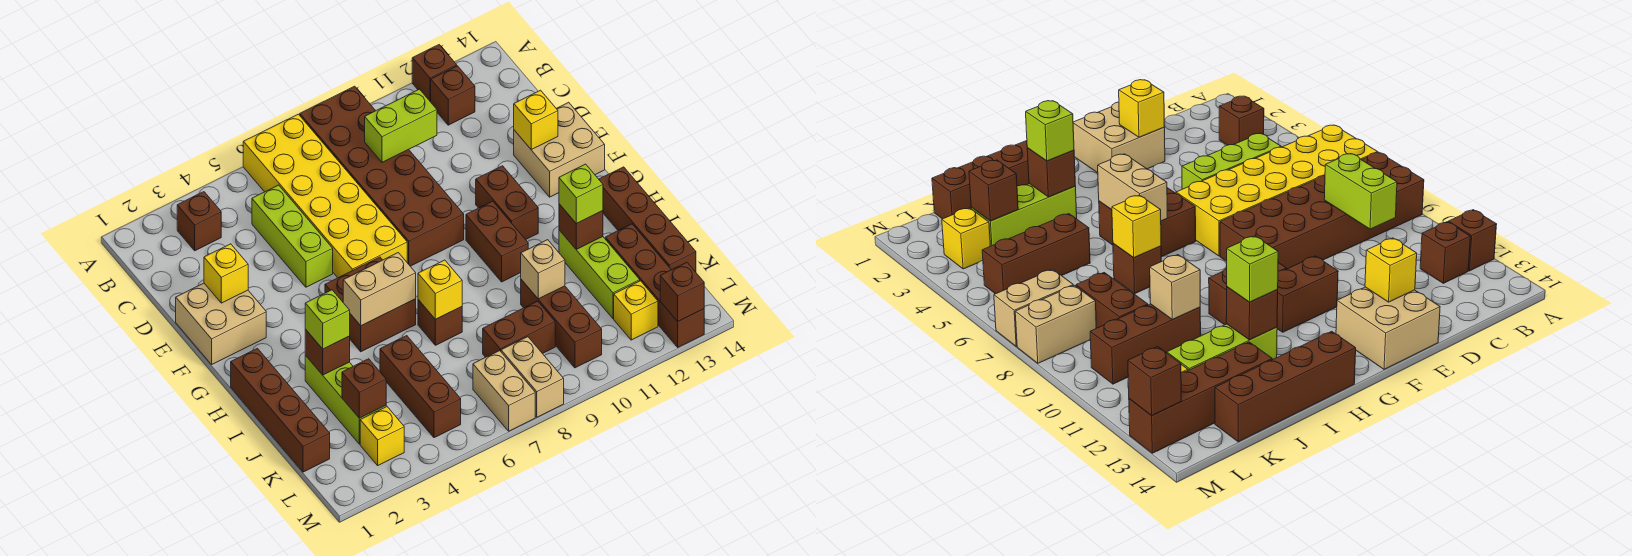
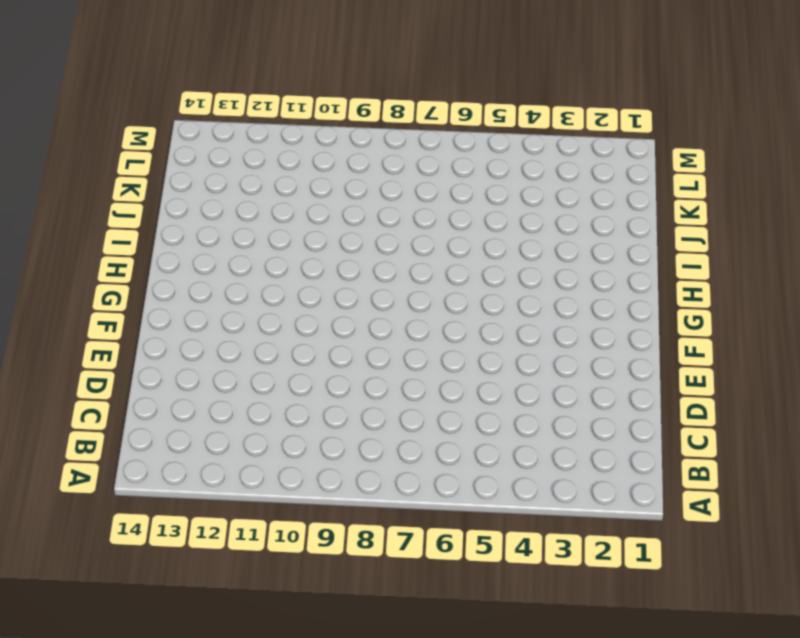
none -> yellow 2x6 brick [243,114,407,278]
none -> brown 2x6 brick [300,86,464,266]
none -> brown 1x1 brick [412,45,457,102]
none -> brown 1x1 brick [177,192,221,251]

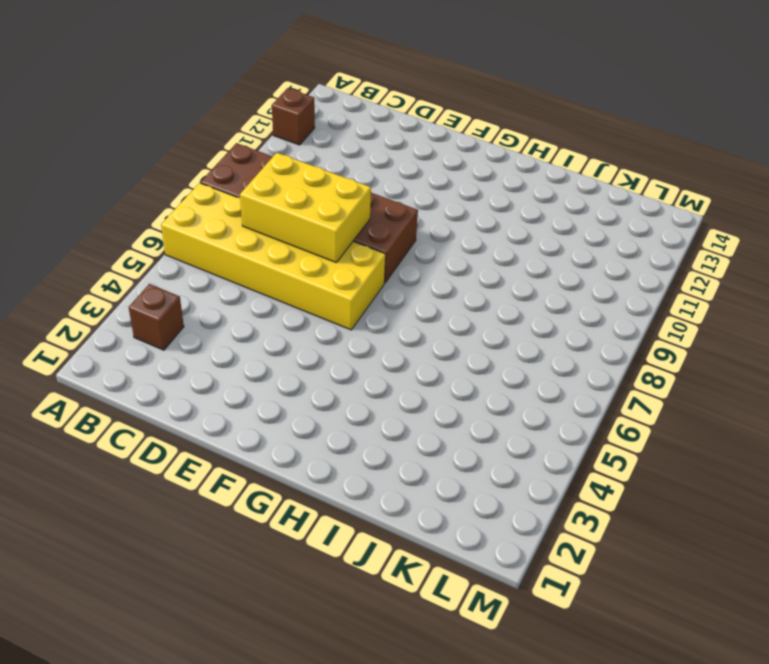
yellow 2x3 brick [240,153,371,263] -> none
none -> brown 1x1 brick [431,66,475,125]
none -> lime 1x3 brick [252,185,333,287]
none -> tan 2x2 brick [176,283,266,364]
none -> tan 2x2 brick [514,102,605,197]

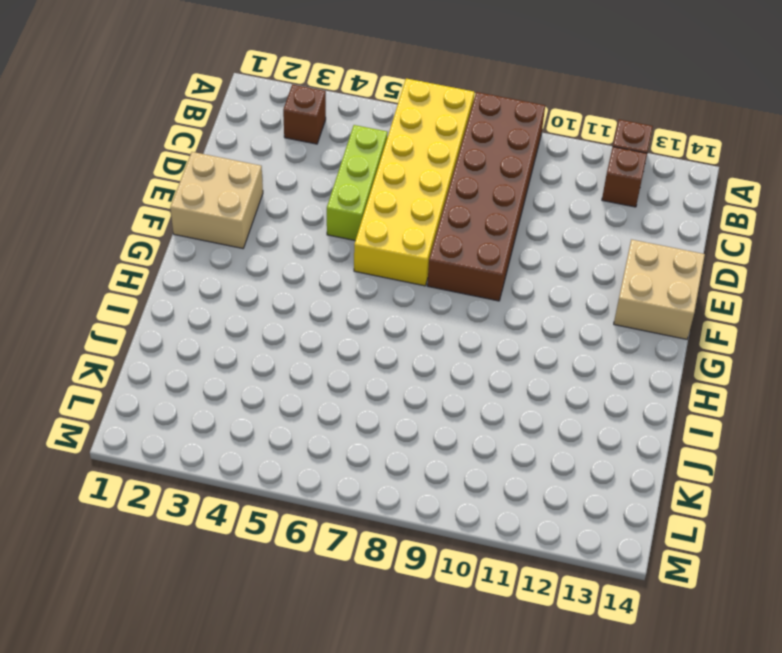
none -> brown 1x2 brick [476,166,538,240]
none -> brown 2x2 brick [325,257,416,352]
none -> brown 1x2 brick [466,201,528,282]
none -> brown 1x4 brick [231,348,330,472]

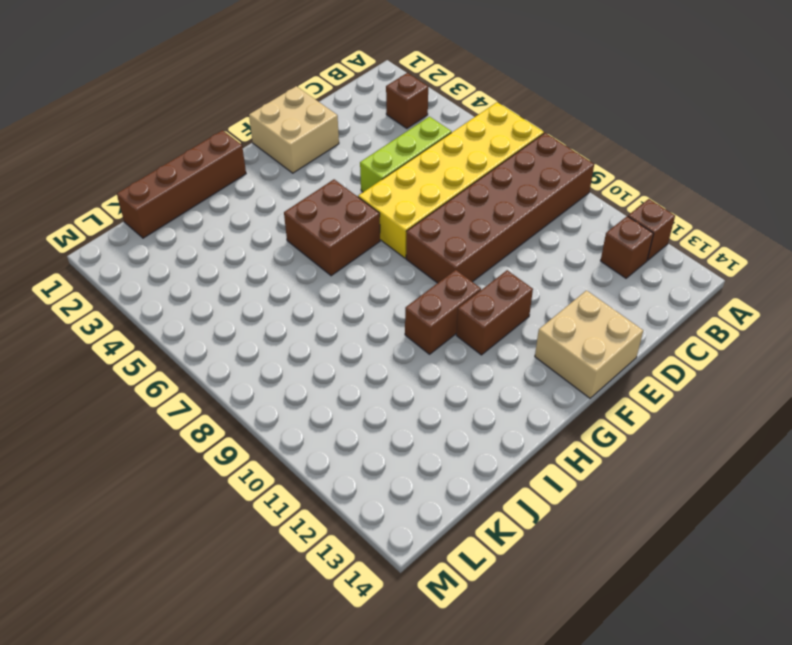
none -> brown 1x4 brick [599,167,696,272]
none -> lime 1x3 brick [305,355,386,444]
none -> brown 1x1 brick [418,300,462,345]
none -> lime 1x3 brick [559,230,640,318]

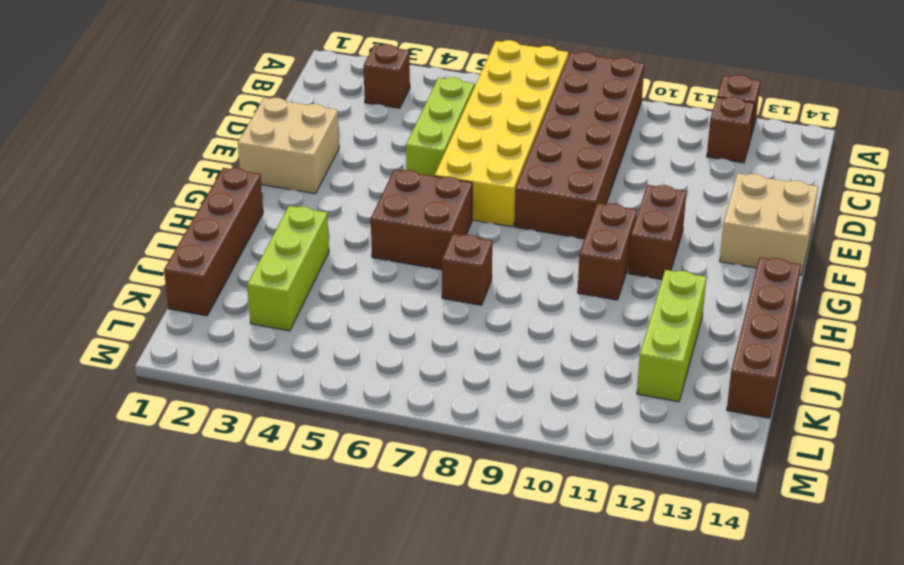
none -> brown 1x3 brick [380,336,461,438]
none -> brown 1x3 brick [521,279,602,368]
none -> brown 1x4 brick [605,224,704,347]
none -> brown 1x2 brick [483,301,555,357]

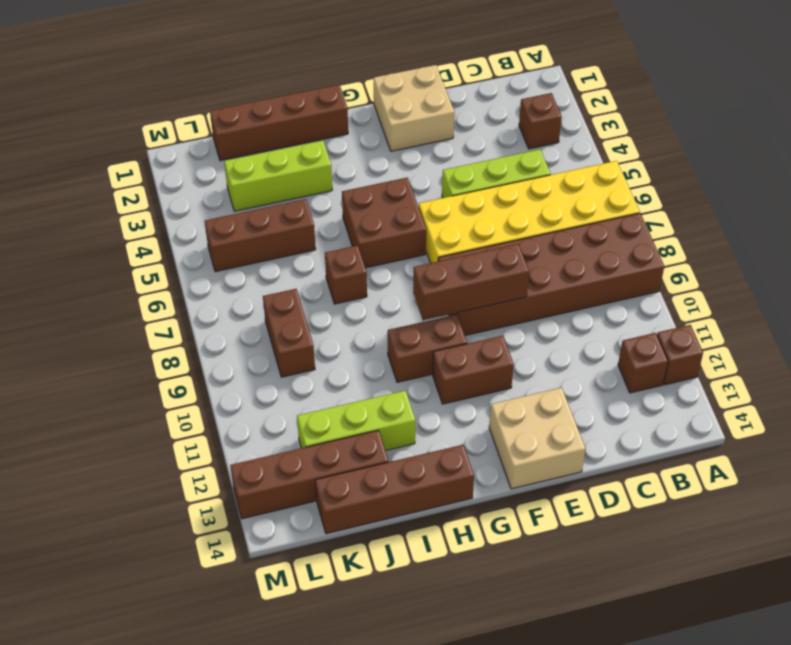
brown 1x3 brick [413,244,529,320] -> brown 1x3 brick moved to [521,279,602,368]
none -> yellow 1x1 brick [360,406,404,465]
none -> tan 1x2 brick [473,351,535,431]
none -> tan 1x2 brick [501,337,564,417]
none -> yellow 1x1 brick [614,281,658,340]

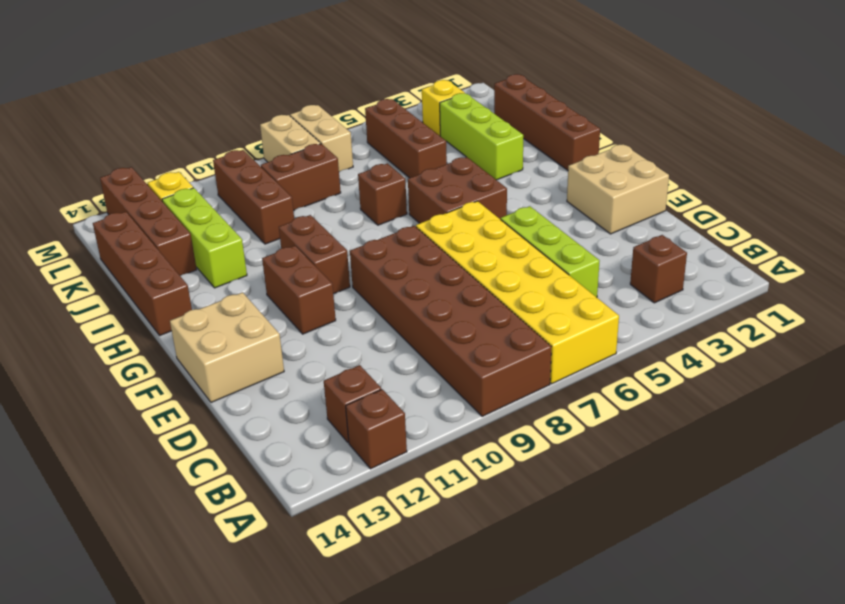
none -> lime 1x2 brick [365,89,437,162]
none -> yellow 1x1 brick [204,244,248,303]
none -> yellow 1x1 brick [514,90,558,149]
none -> tan 1x2 brick [343,253,416,326]

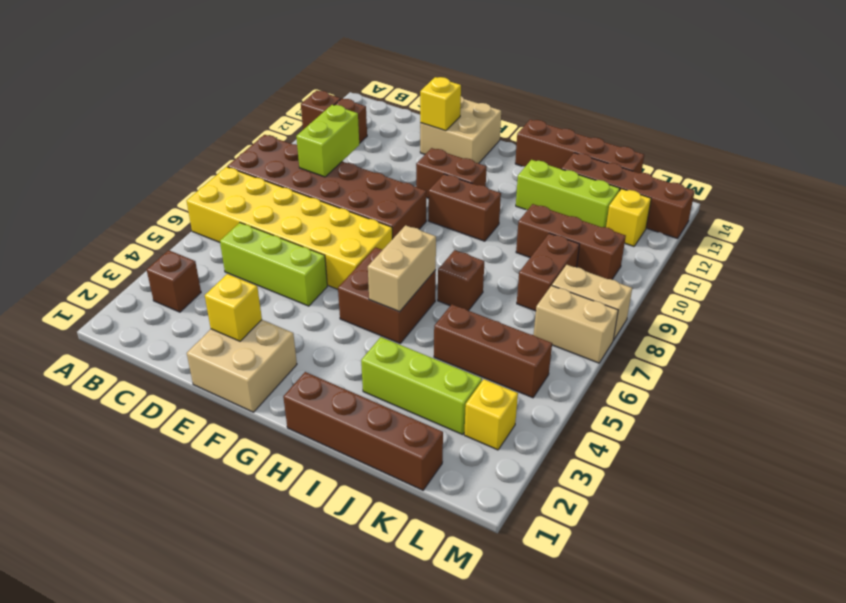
none -> brown 1x1 brick [305,329,350,375]
none -> yellow 1x1 brick [418,260,462,319]
none -> brown 1x1 brick [559,204,603,250]
none -> tan 1x1 brick [521,240,565,299]

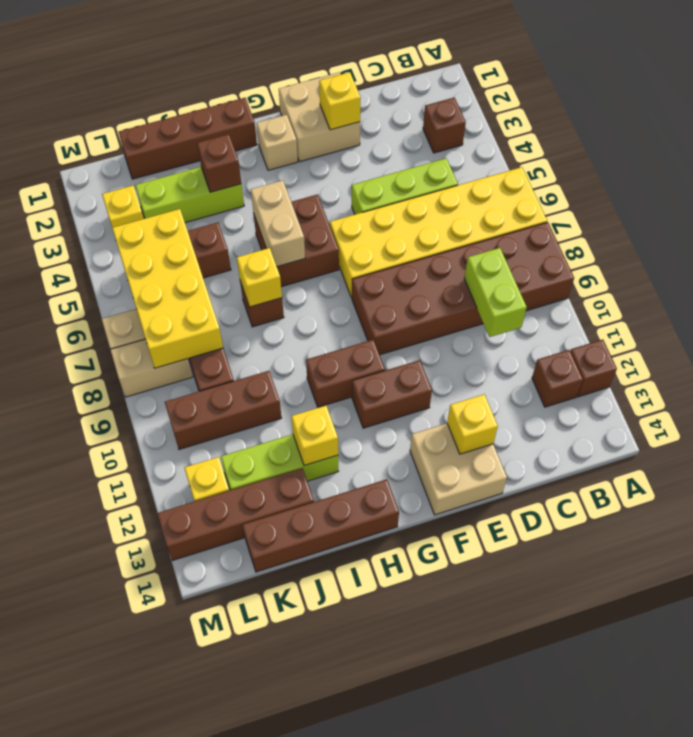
tan 1x1 brick [257,115,298,170] -> tan 1x1 brick moved to [521,240,565,299]
yellow 1x1 brick [291,406,338,466] -> brown 1x1 brick [559,204,603,250]
yellow 2x4 brick [112,209,223,368] -> none
none -> brown 1x1 brick [342,359,386,418]
none -> brown 1x1 brick [660,262,704,321]
none -> lime 1x1 brick [305,290,350,349]
none -> lime 1x1 brick [559,164,603,223]

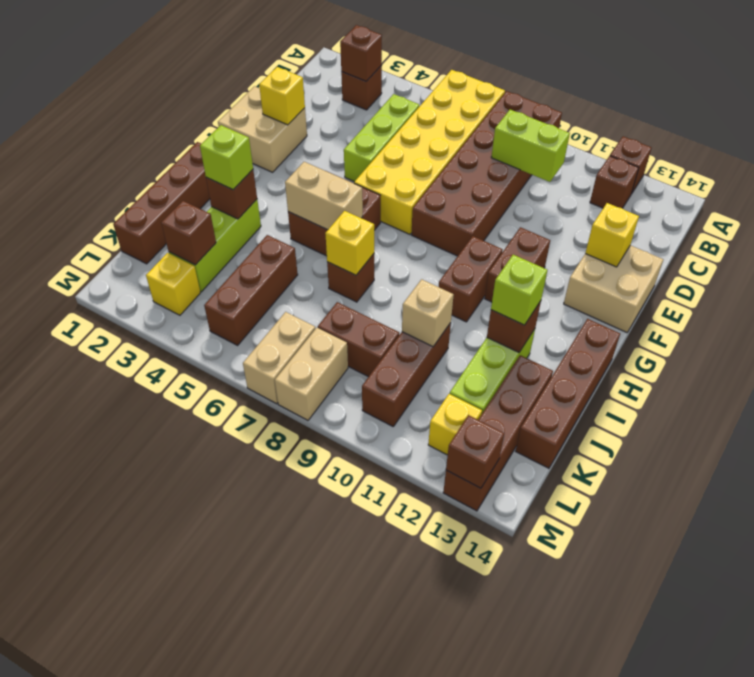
brown 1x1 brick [340,25,382,81] -> none

